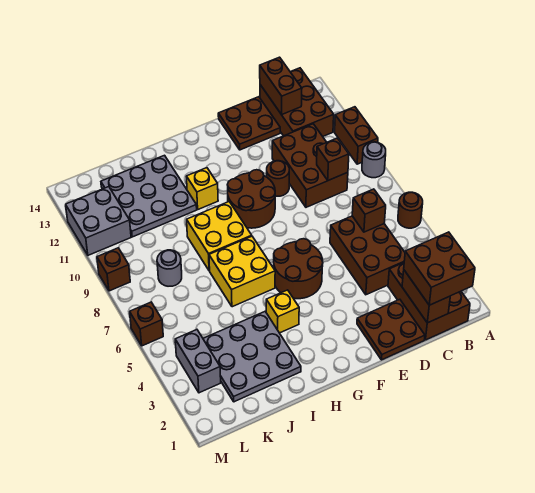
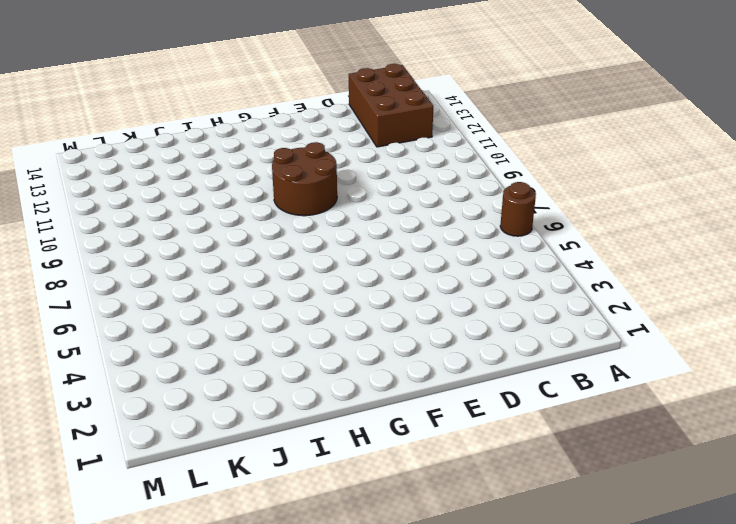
none -> grey 1x1 round brick [362,142,386,178]
none -> brown 1x2 brick [335,107,378,164]
none -> brown 2x3 brick [388,263,470,340]

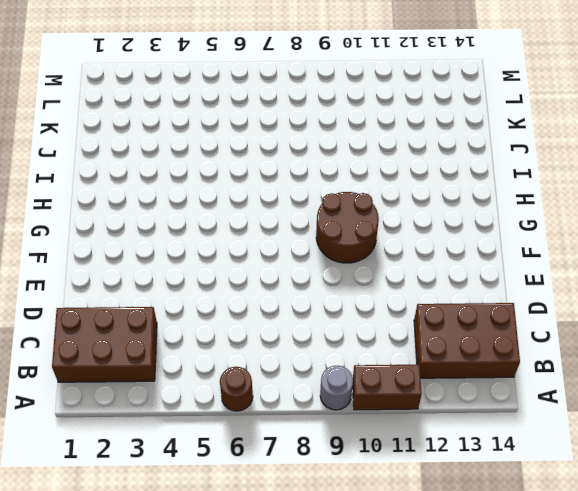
none -> brown 2x3 brick [330,216,405,295]
none -> brown 2x3 brick [272,124,348,207]
none -> brown 2x2 plate [357,299,425,360]

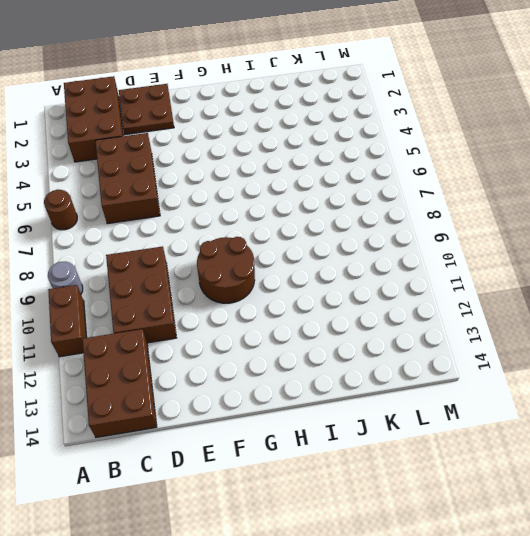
none -> brown 2x2 plate [218,97,280,150]
none -> brown 1x1 round brick [267,161,289,196]
none -> brown 2x2 round brick [274,239,323,299]

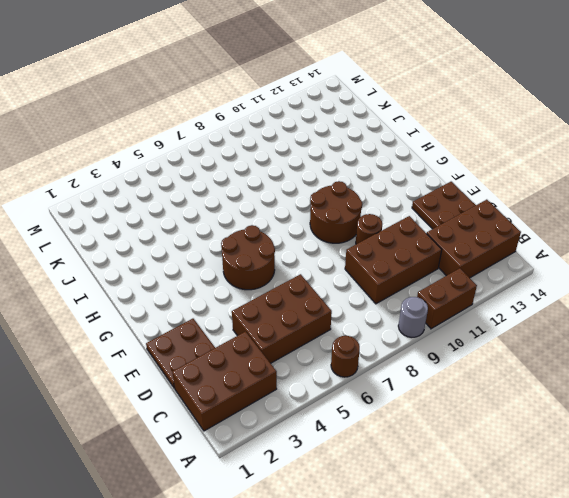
none -> yellow 1x1 brick [266,290,299,333]
none -> yellow 2x2 brick [209,236,275,307]
none -> yellow 2x2 brick [187,202,252,271]

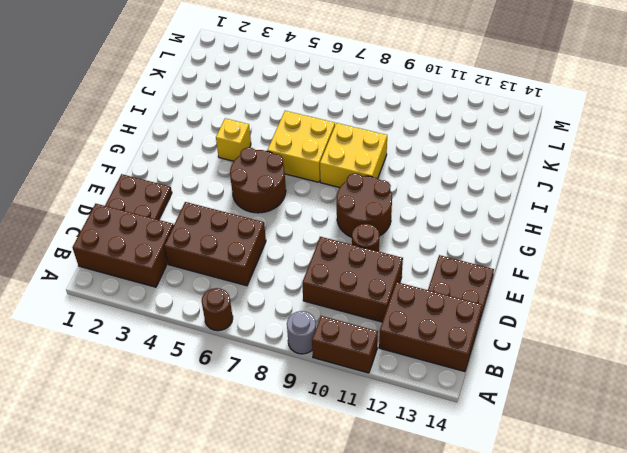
none -> yellow 1x1 brick [186,168,218,209]
none -> grey 3x3 plate [203,312,301,402]
none -> grey 3x3 plate [101,155,197,237]

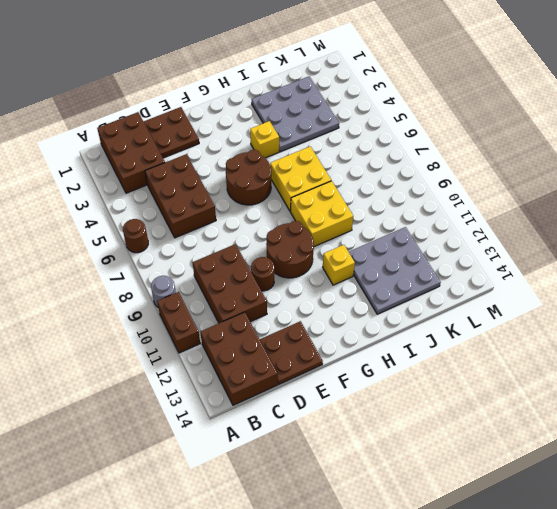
none -> grey 1x1 round brick [157,250,182,286]
none -> grey 1x2 brick [175,329,221,393]
none -> grey 2x2 brick [65,187,131,255]

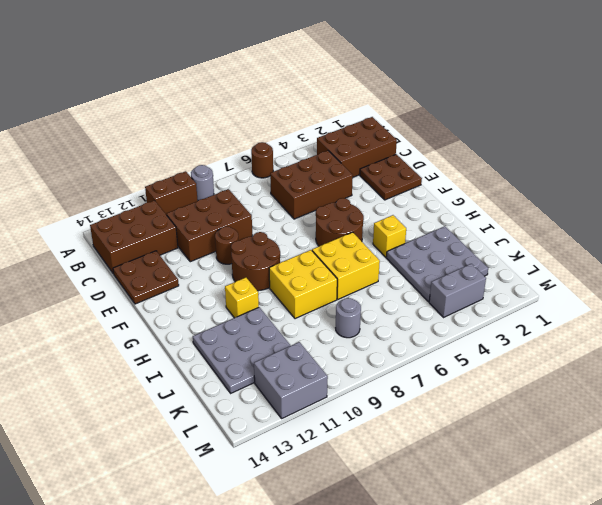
none -> brown 1x1 brick [130,302,163,346]
none -> brown 1x1 brick [97,248,130,291]
none -> brown 1x2 brick [402,270,450,323]

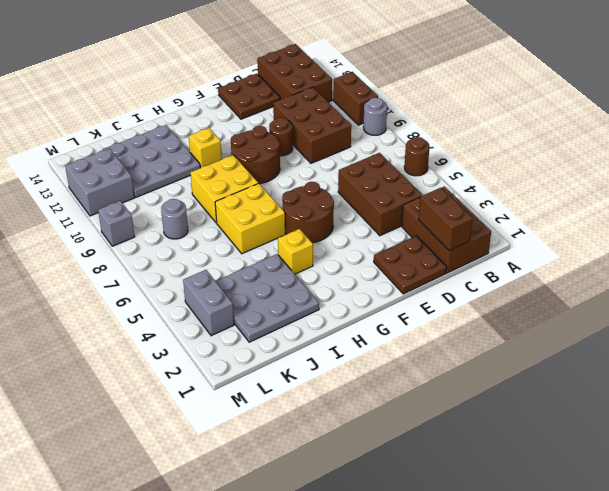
grey 1x1 brick [98,201,135,246] -> brown 1x1 brick [97,248,130,291]
none -> brown 1x1 brick [130,302,163,346]
none -> brown 1x1 brick [352,189,386,232]
none -> brown 1x1 brick [317,138,349,180]

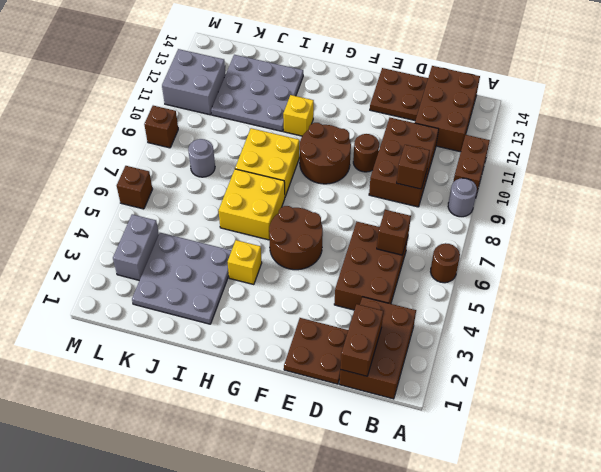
none -> brown 1x2 brick [260,57,302,115]
none -> brown 2x2 brick [404,232,475,305]

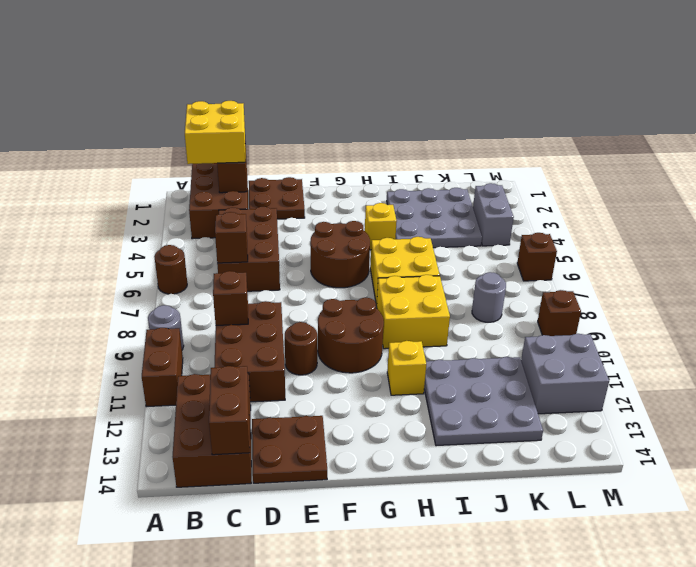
yellow 2x2 brick [185,101,245,164] -> brown 2x2 brick [404,232,475,305]

